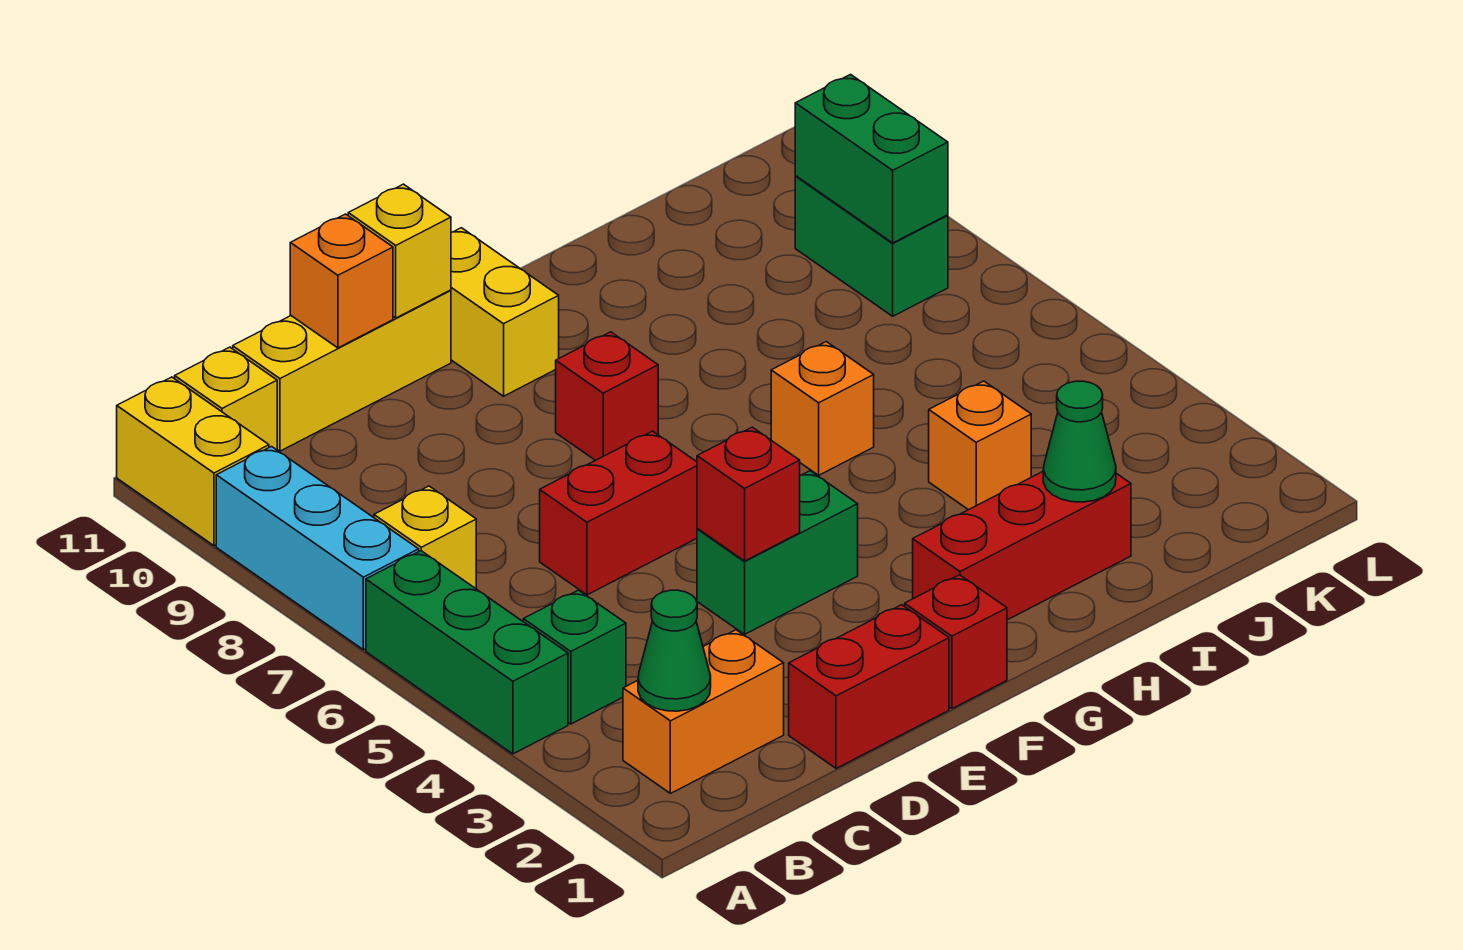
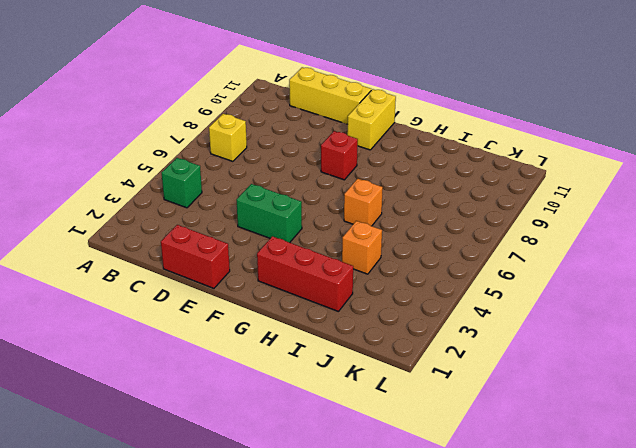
none -> green 1x3 brick [366,551,568,754]
none -> cyan 1x3 brick [216,447,419,650]
none -> yellow 1x2 brick [117,377,269,546]

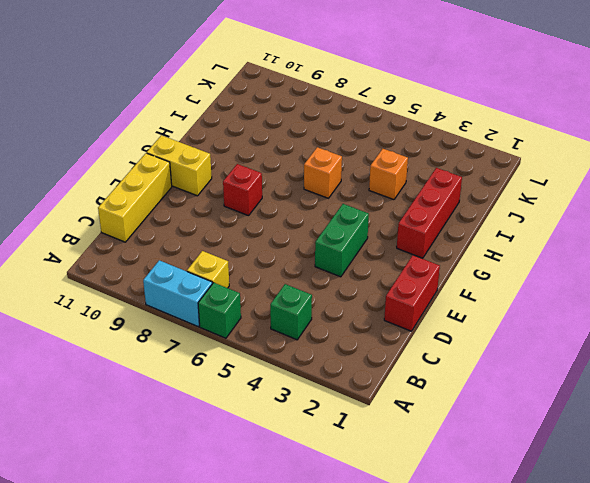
green 1x1 brick [198,283,241,338] -> green 1x3 brick [366,551,568,754]
cyan 1x2 brick [143,260,212,327] -> cyan 1x3 brick [216,447,419,650]
none -> yellow 1x2 brick [117,377,269,546]
none -> orange 1x2 brick [623,630,784,793]
none -> yellow 1x1 brick [175,347,277,450]

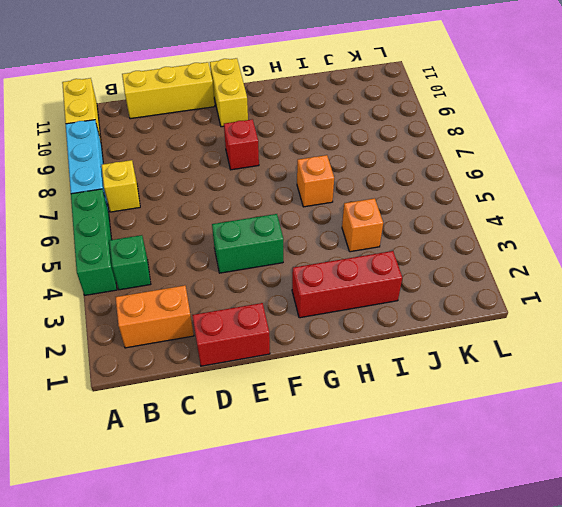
none -> yellow 1x1 brick [175,347,277,450]
none -> red 1x2 brick [540,431,697,595]
none -> red 1x1 brick [905,575,1007,709]

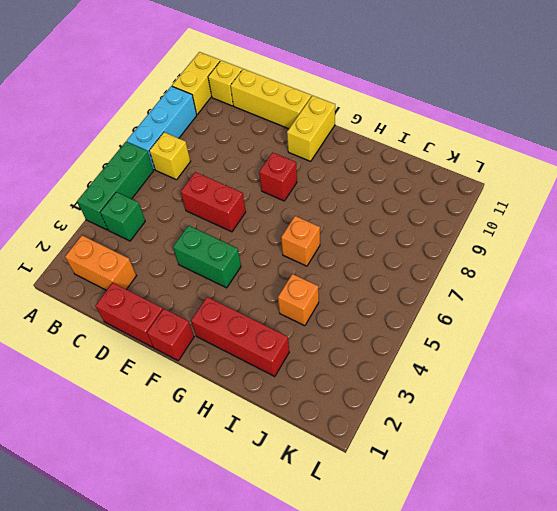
none -> green 1x2 brick [795,176,948,316]
none -> green 1x1 cone [638,590,711,711]
none -> orange 1x1 brick [290,214,393,348]

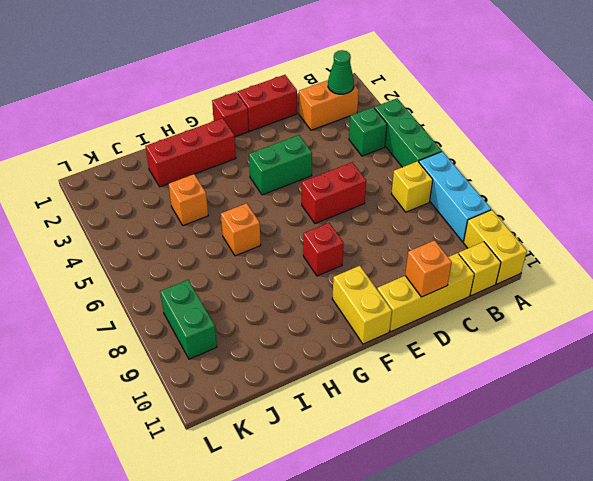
none -> red 1x1 brick [697,427,800,561]
none -> yellow 1x1 brick [348,184,451,318]
none -> green 1x1 cone [1043,381,1116,502]

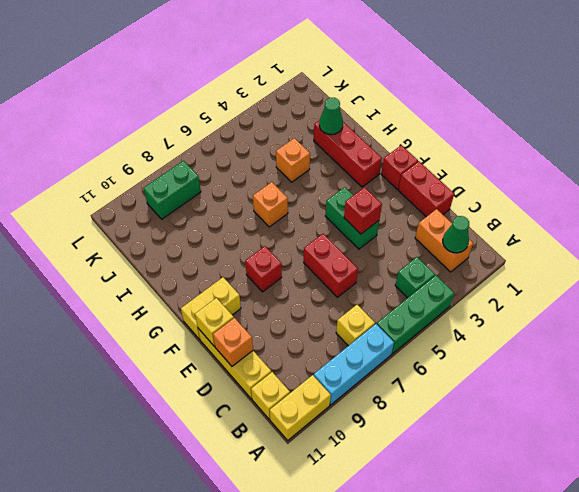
none -> green 1x2 brick [795,75,948,243]

